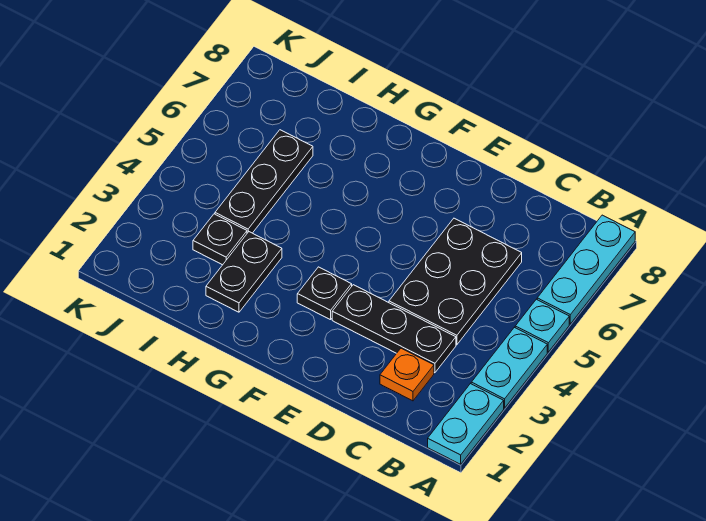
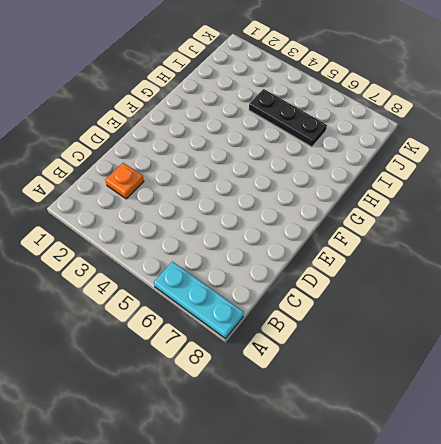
none -> cyan 1x2 plate [428,384,504,464]
none -> cyan 1x2 plate [471,327,547,408]

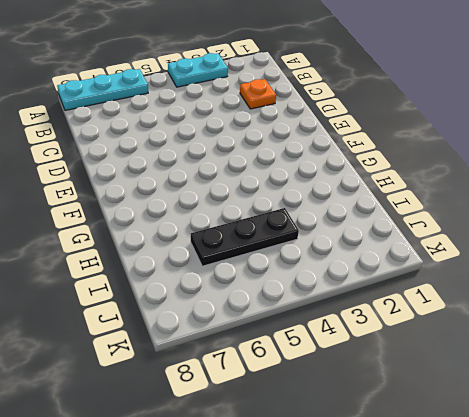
none -> cyan 1x2 plate [428,384,504,464]
none -> cyan 1x1 plate [515,299,569,352]

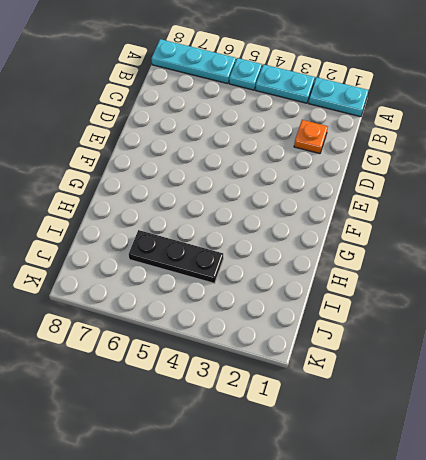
none -> black 1x3 plate [332,285,456,373]
none -> black 2x3 plate [389,218,522,345]

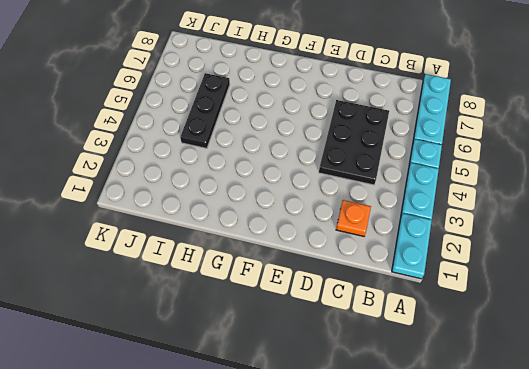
none -> black 1x3 plate [332,285,456,373]
none -> black 1x1 plate [297,267,352,320]

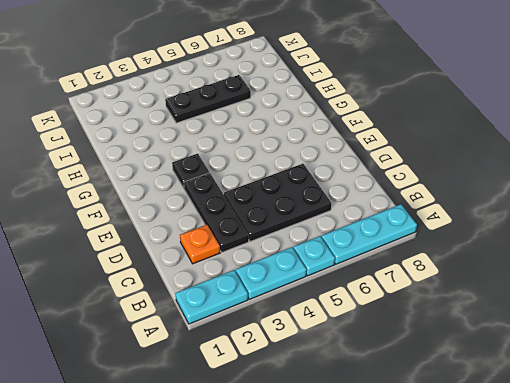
none -> black 1x2 plate [206,232,282,312]
none -> black 1x1 plate [193,214,247,265]

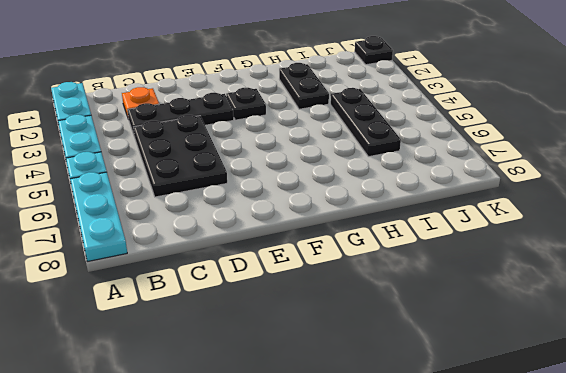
black 1x1 plate [355,36,393,65] -> black 1x1 plate moved to [193,214,247,265]

